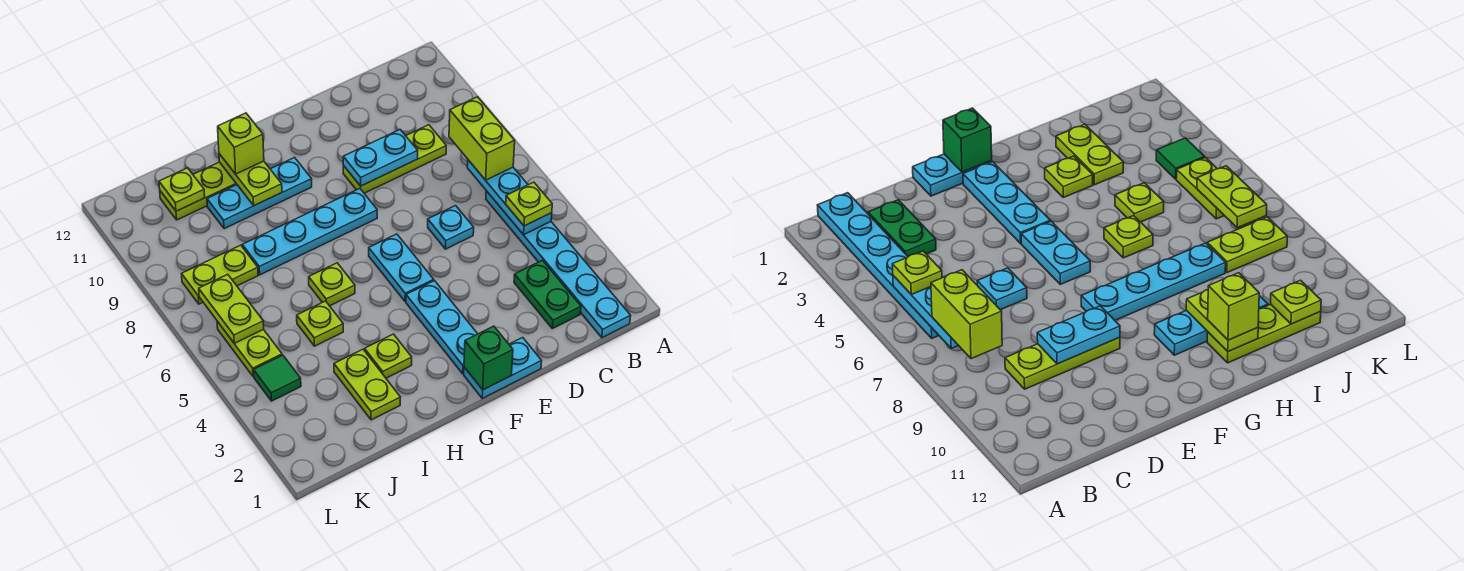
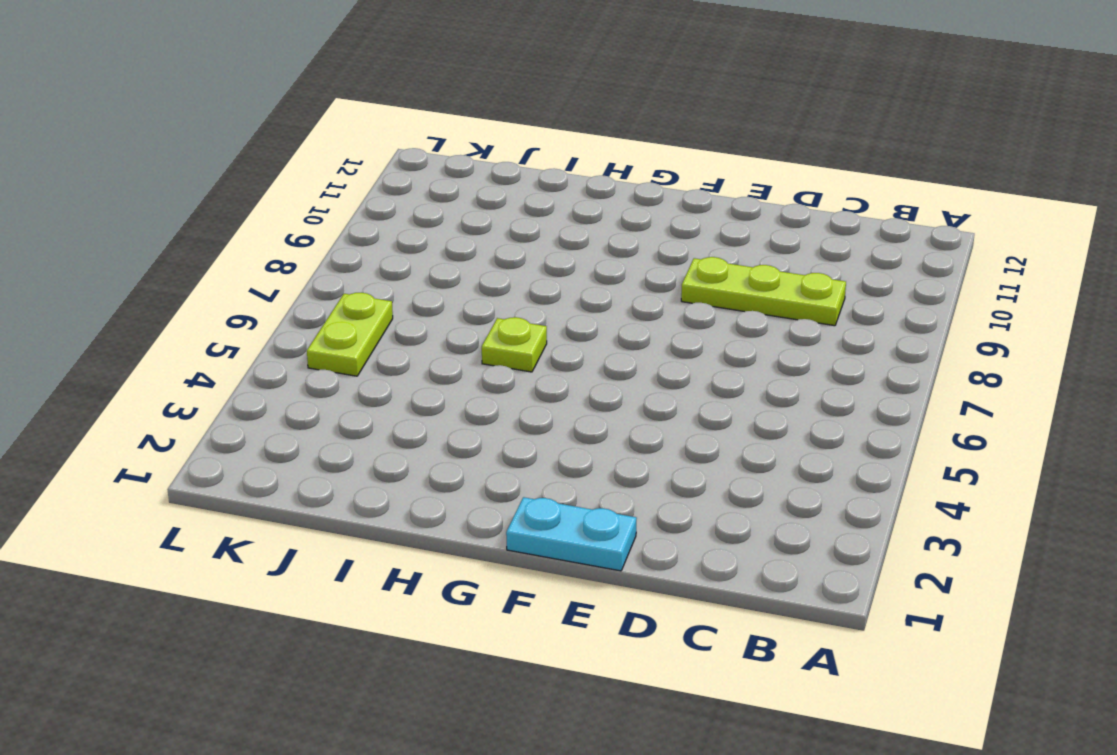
none -> cyan 1x6 plate [486,191,631,338]
none -> green 1x2 plate [514,260,581,329]
none -> cyan 1x1 plate [428,206,474,249]

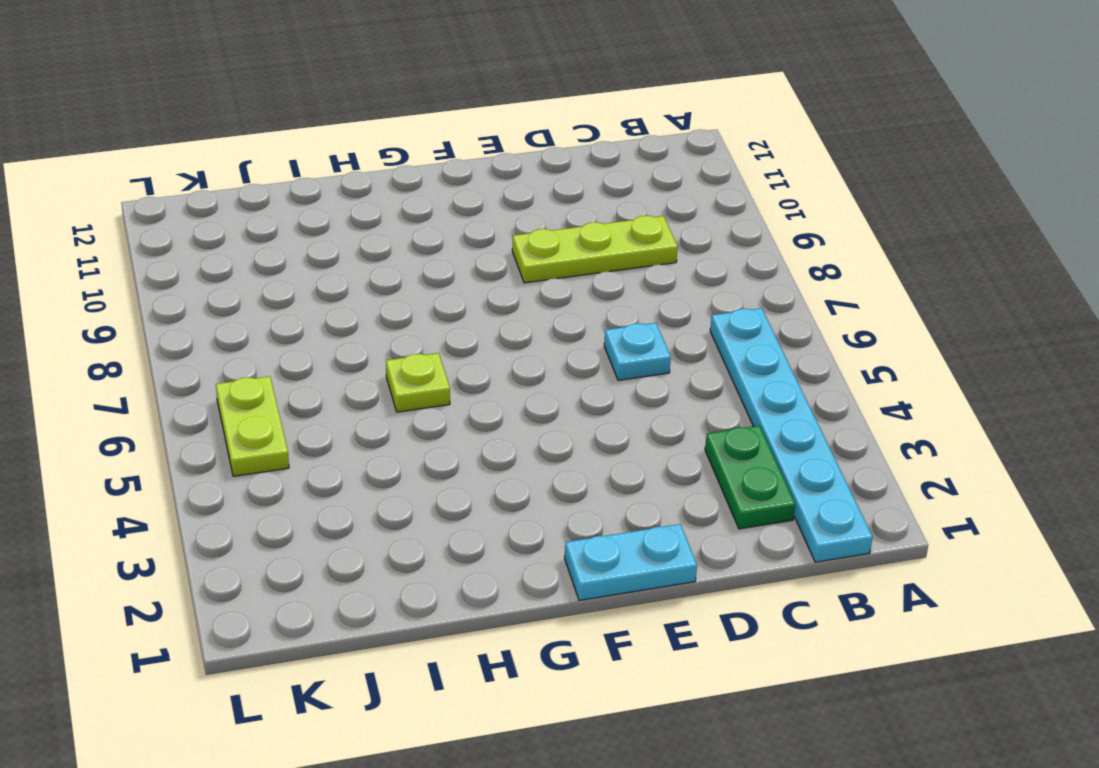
none -> cyan 1x3 plate [406,281,477,374]
none -> cyan 1x2 plate [369,234,434,302]
none -> cyan 1x4 plate [242,189,377,275]

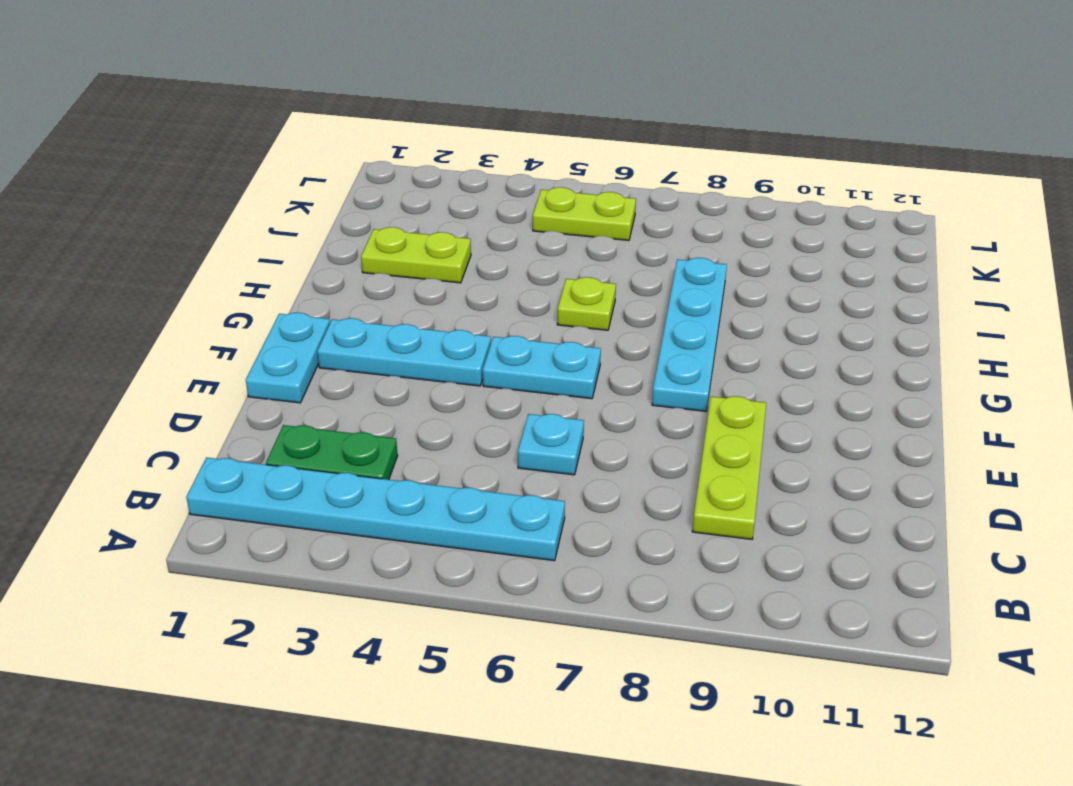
none -> cyan 1x3 plate [207,158,312,229]
none -> lime 1x1 plate [365,334,412,378]
none -> lime 1x3 plate [160,162,237,220]

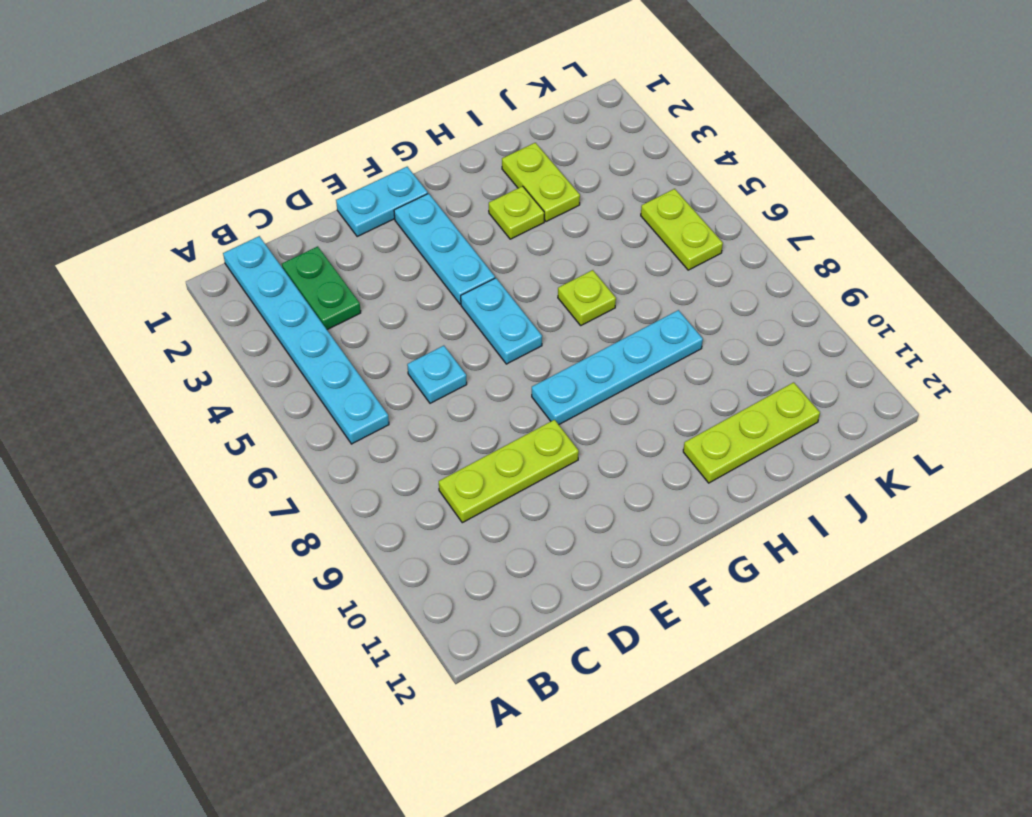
none -> cyan 1x3 plate [207,158,312,229]
none -> lime 1x1 plate [297,301,343,346]
none -> lime 1x2 plate [182,245,258,304]

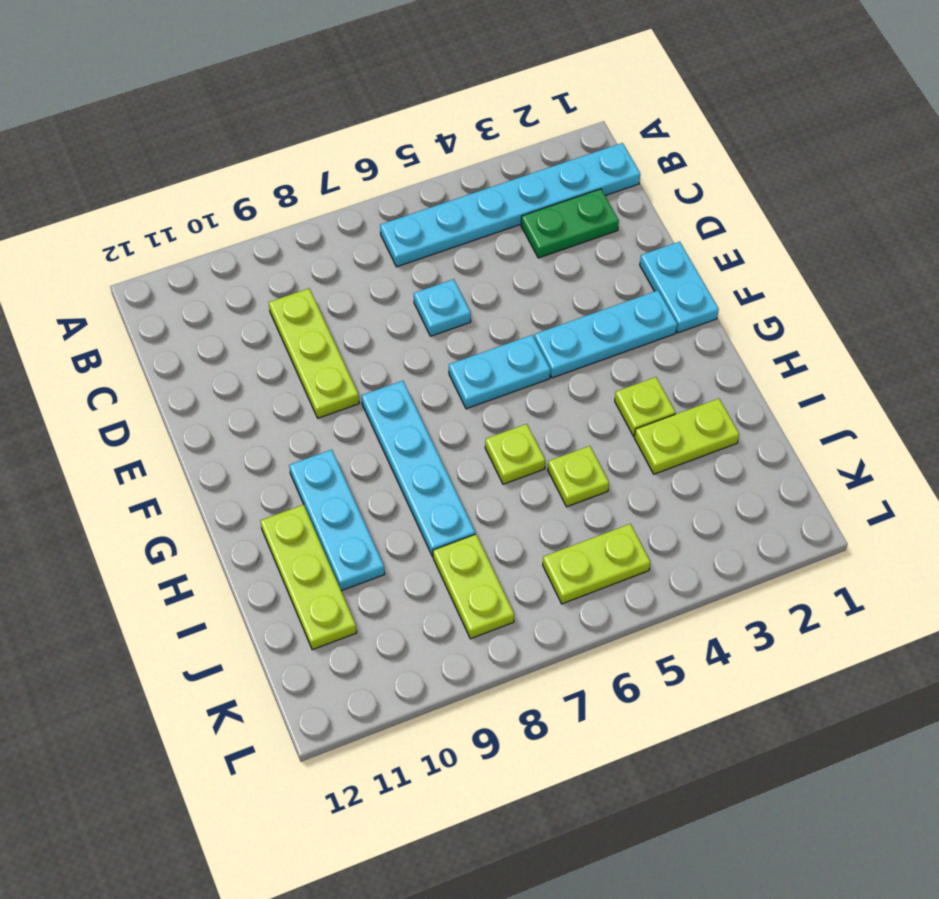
none -> green 1x1 tile [254,355,301,401]
none -> cyan 1x3 plate [467,160,552,235]
none -> cyan 1x2 plate [343,130,418,186]

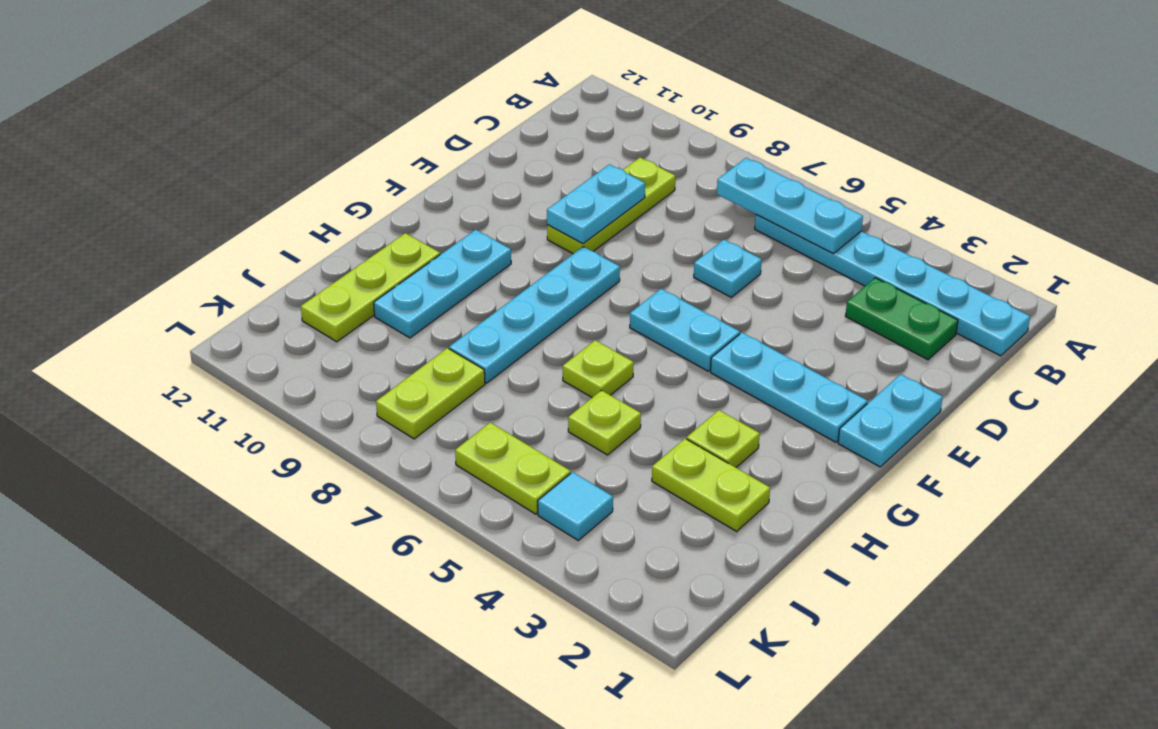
cyan 1x1 tile [538,472,613,540] -> green 1x1 tile [254,355,301,401]
none -> green 1x1 brick [464,326,513,390]
none -> lime 1x2 plate [219,154,282,206]
none -> lime 1x1 plate [159,168,205,211]

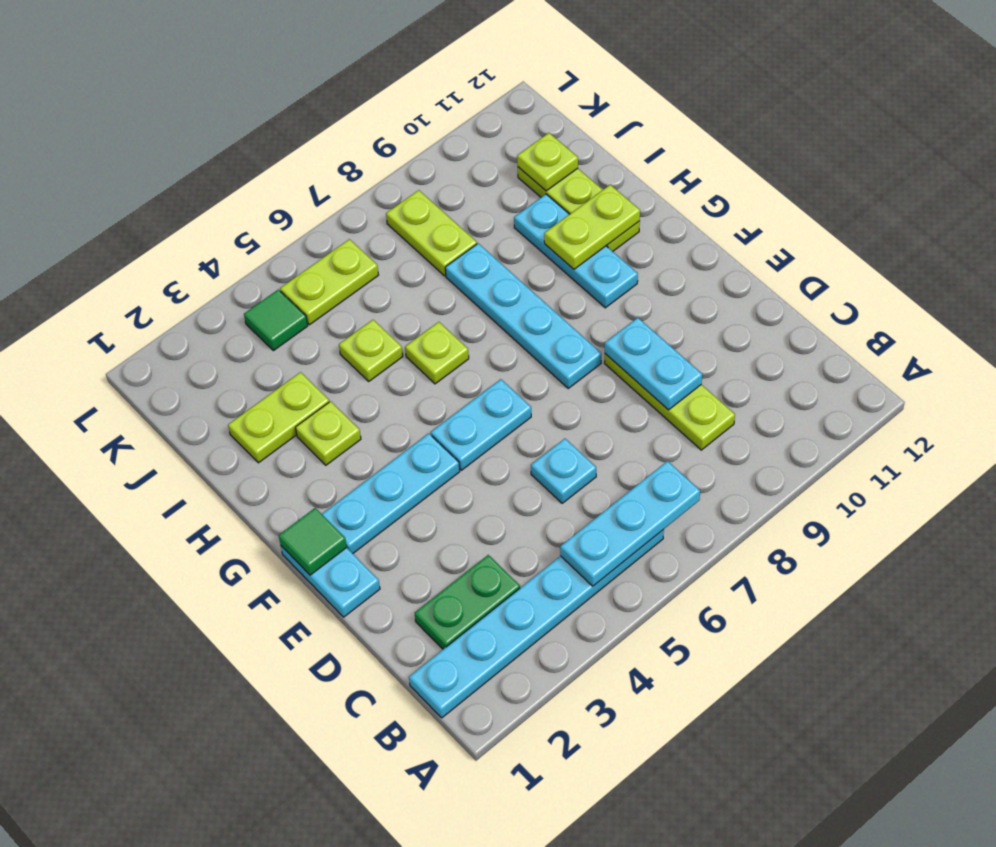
green 1x1 tile [279,508,347,575] -> green 1x1 brick [464,326,513,390]
none -> lime 1x2 plate [199,274,264,343]
none -> lime 1x1 plate [506,182,552,226]
none -> lime 1x2 brick [449,97,515,180]

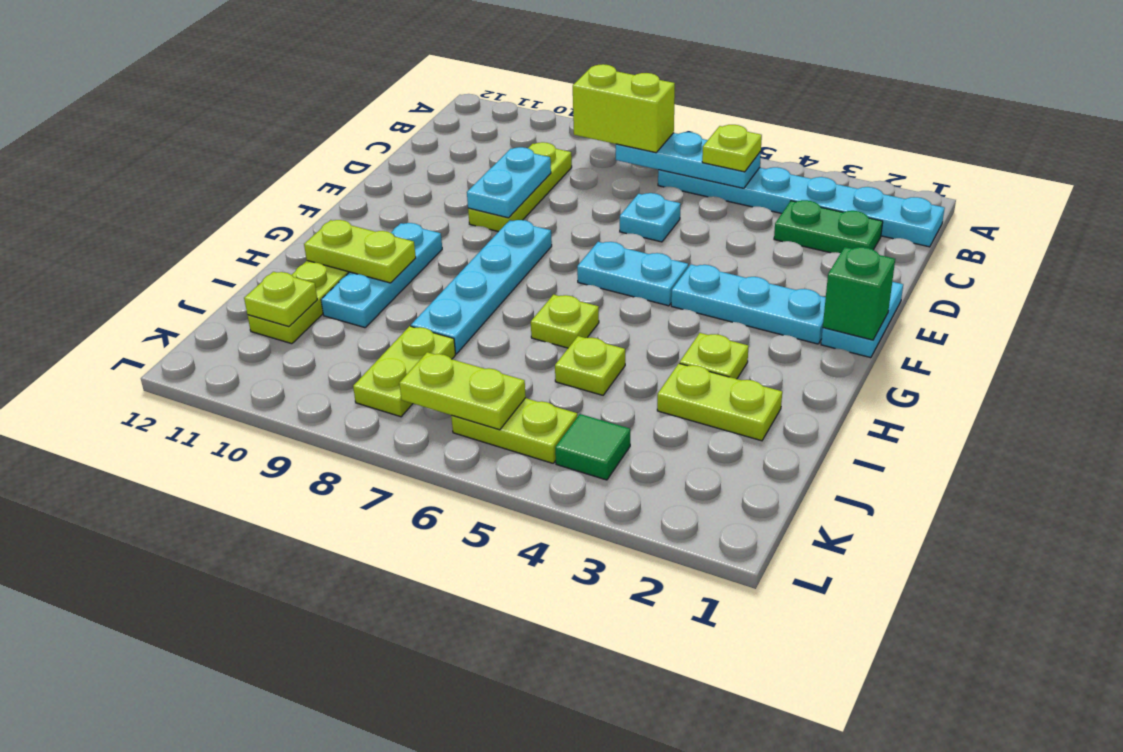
none -> lime 1x1 brick [218,113,264,174]

